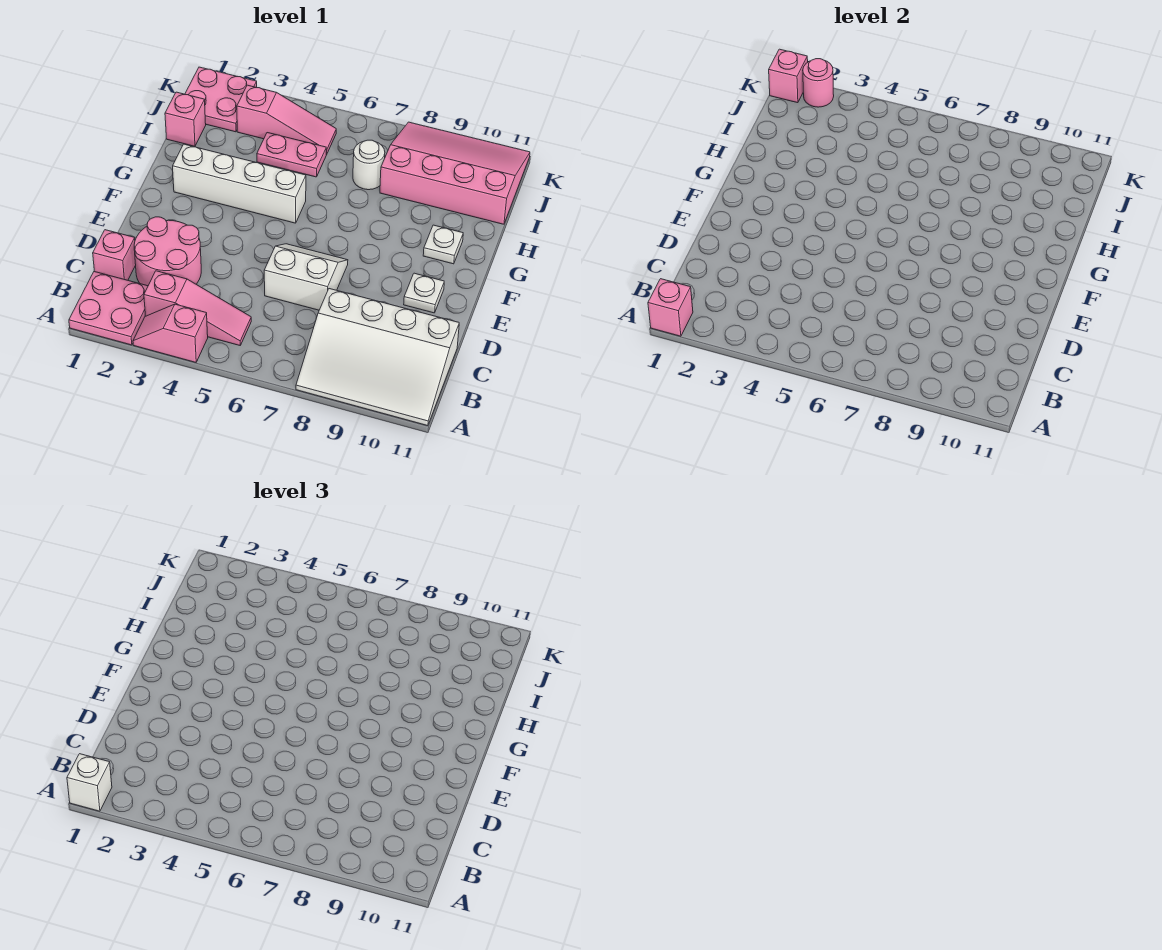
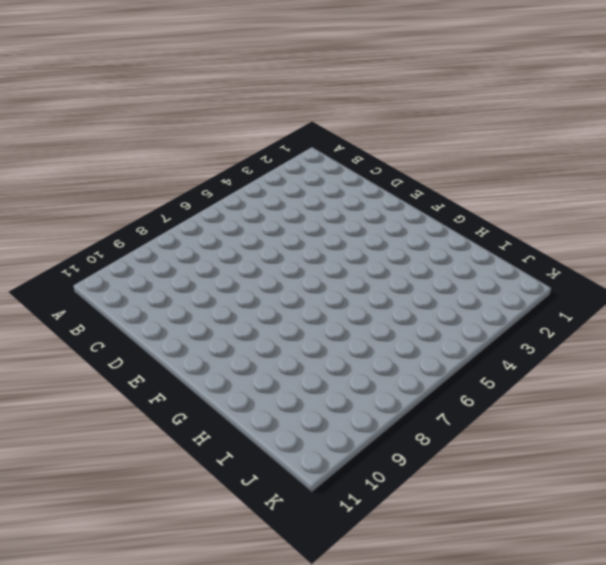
none -> pink 2x2 plate [69,271,148,345]
none -> pink 1x2 slope [133,304,208,362]
none -> white 3x4 slope [296,289,459,426]

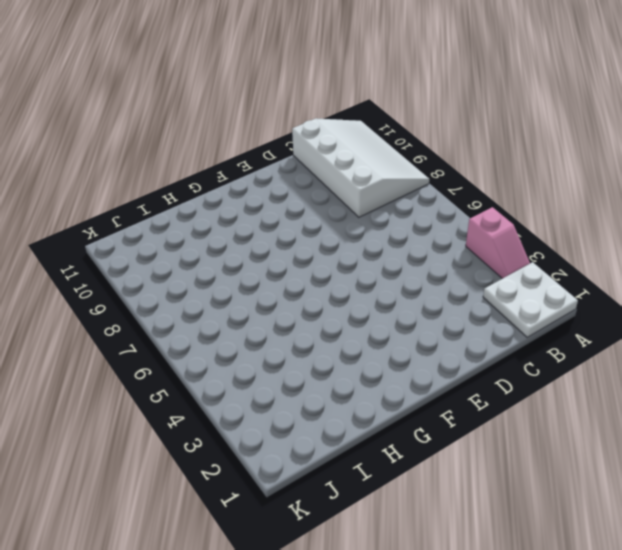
white 2x2 plate [483,262,578,337] -> pink 2x2 plate [69,271,148,345]
none -> pink 1x3 slope [144,271,251,345]
none -> pink 1x1 brick [93,230,136,280]
none -> pink 2x2 round brick [134,217,201,286]

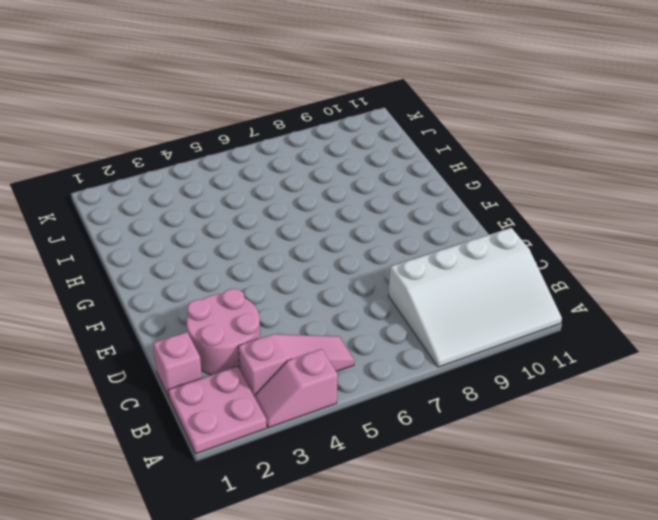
none -> white 2x2 slope [264,244,348,310]
none -> white 1x1 plate [404,273,444,313]
none -> white 1x4 brick [173,144,306,223]

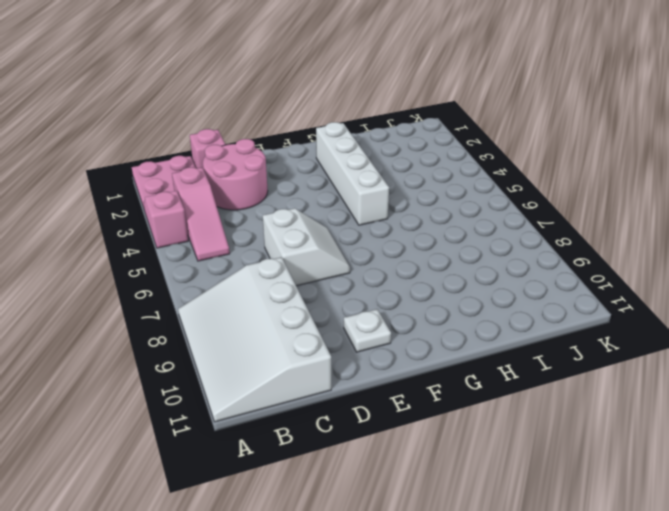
none -> white 1x1 plate [423,225,463,264]
none -> pink 1x1 brick [165,92,206,146]
none -> pink 1x2 plate [257,133,327,177]

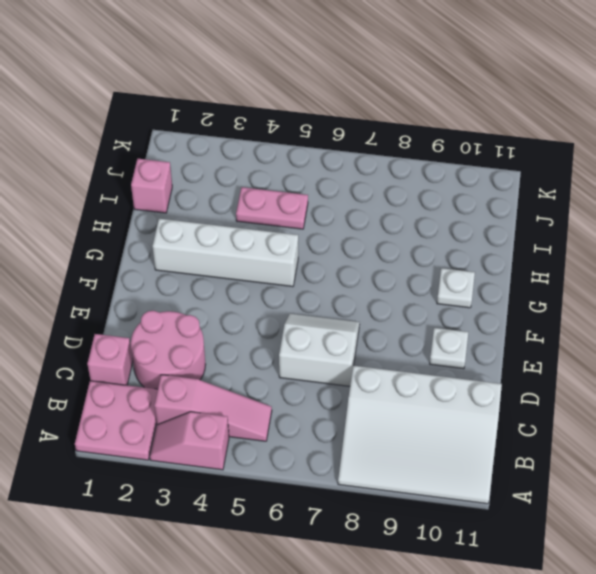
none -> white 1x1 round brick [353,140,385,190]
none -> pink 3x4 slope [380,122,530,224]
none -> pink 2x2 plate [185,67,257,132]

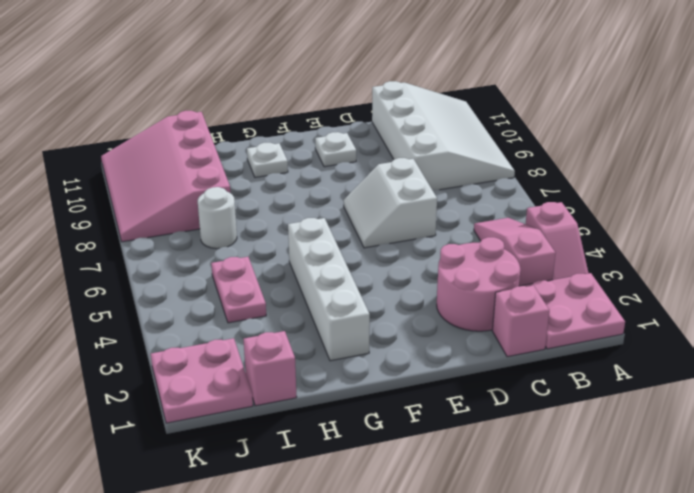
none -> pink 1x3 slope [237,85,336,154]
none -> pink 1x1 brick [648,279,693,336]
none -> pink 1x1 brick [769,49,808,103]

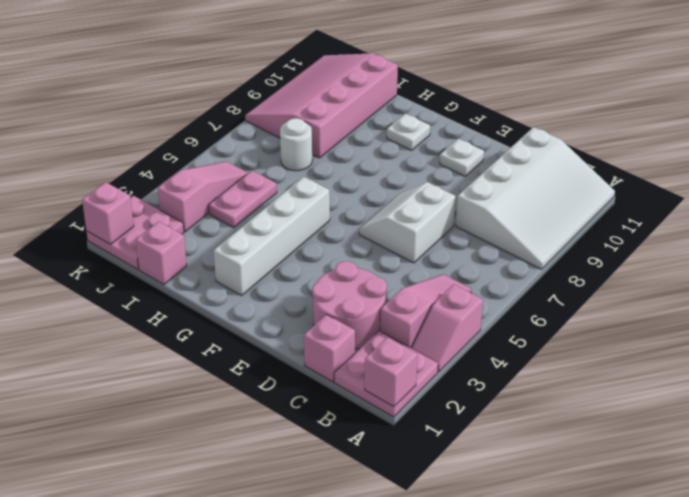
none -> pink 1x1 round brick [803,59,834,107]
none -> white 1x1 brick [67,754,112,811]

